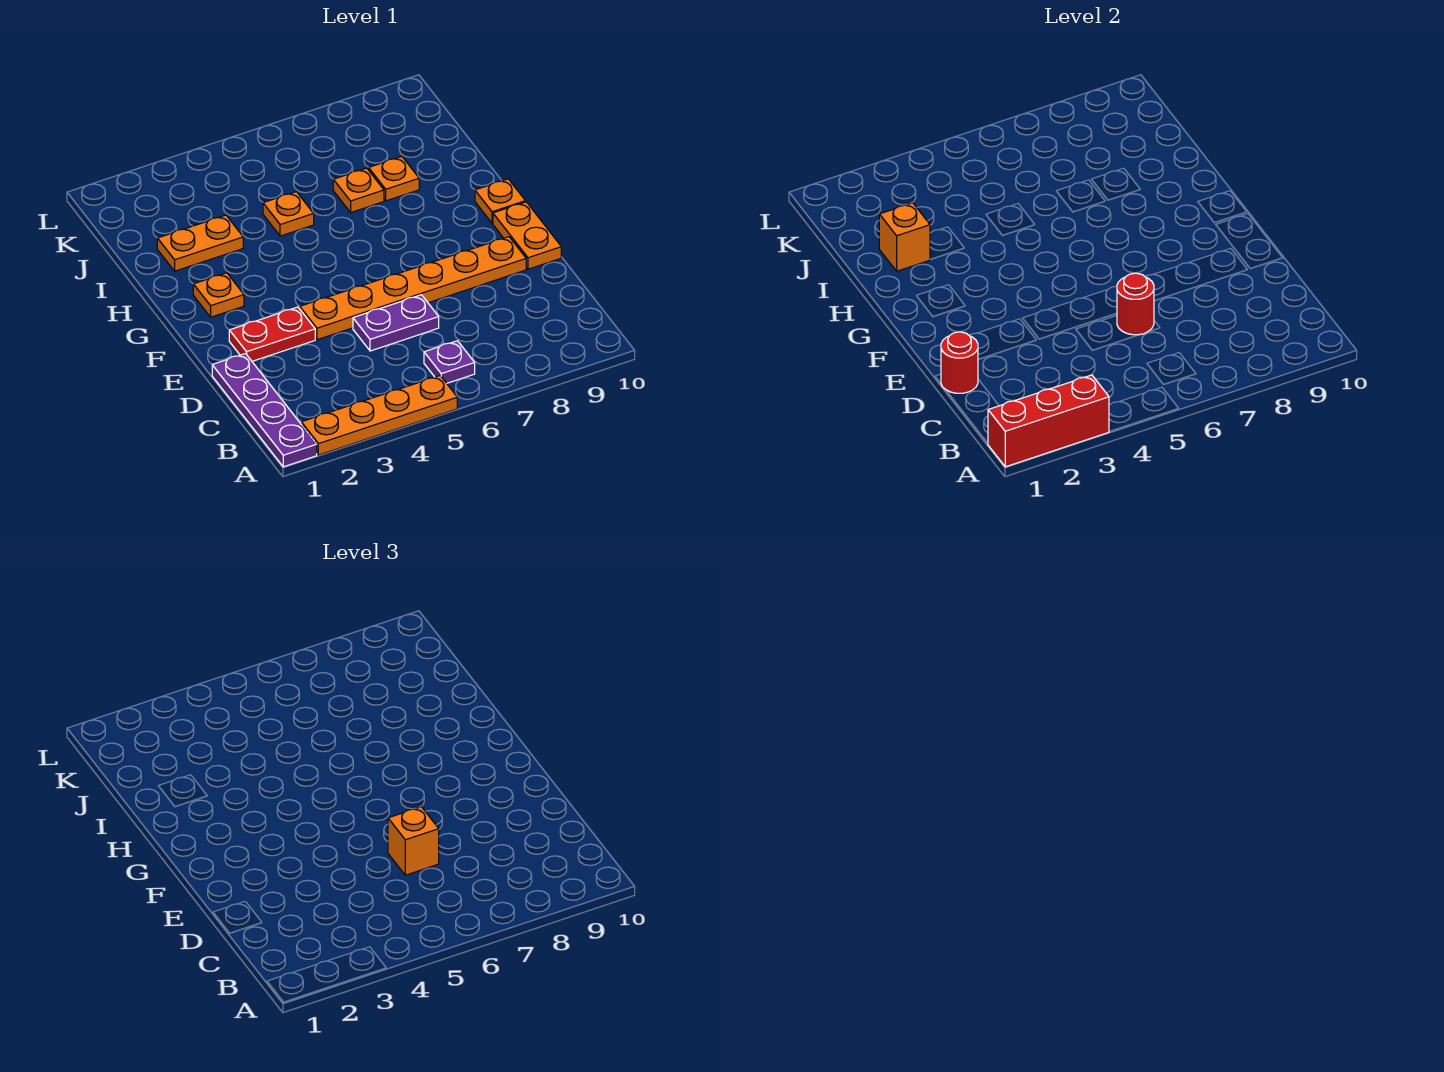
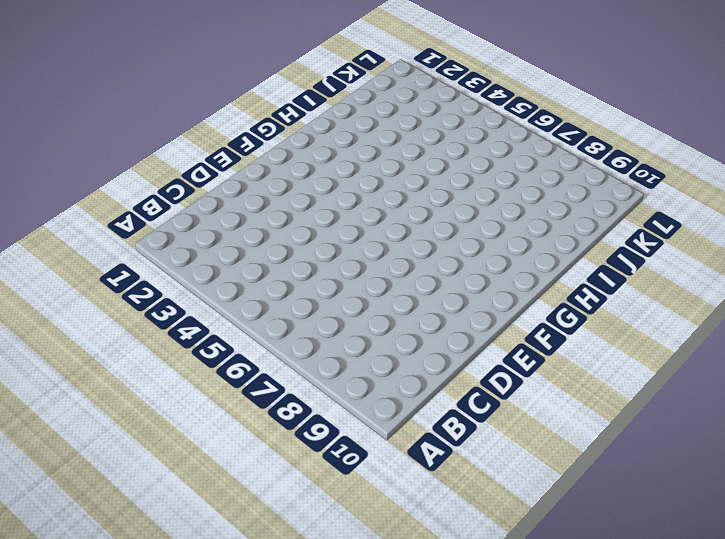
none -> purple 1x4 plate [212,354,317,467]
none -> orange 1x4 plate [301,376,457,455]
none -> purple 1x1 plate [424,341,475,383]

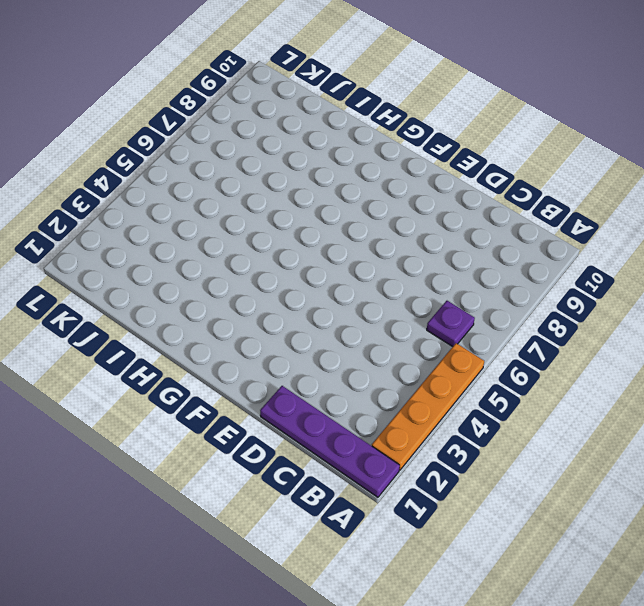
none -> purple 1x2 plate [353,295,439,351]
none -> red 1x2 plate [229,307,315,361]
none -> orange 1x6 plate [300,237,526,340]

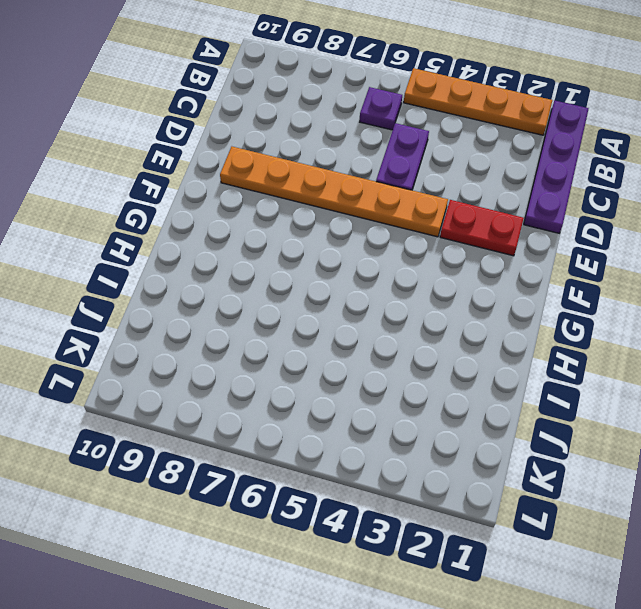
purple 1x2 plate [376,123,429,190] -> purple 1x2 plate turned to [353,295,439,351]
none -> orange 1x2 plate [493,202,561,269]
none -> orange 1x1 plate [193,273,244,317]
none -> orange 1x1 plate [475,179,526,223]

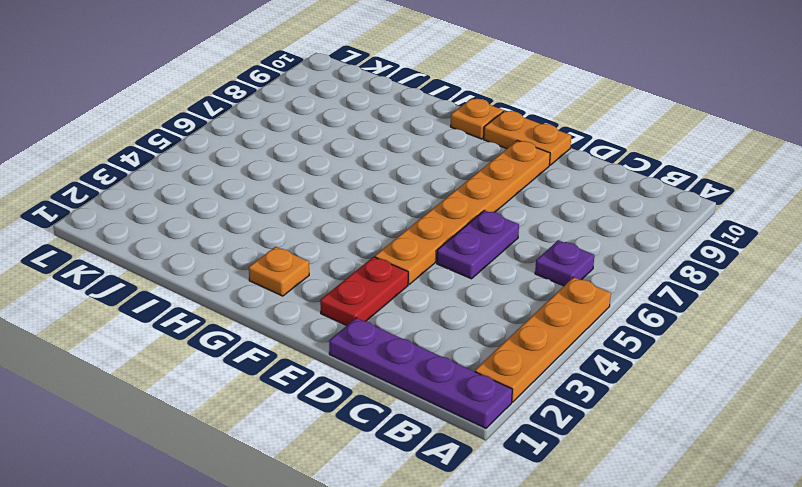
none -> orange 1x2 plate [157,215,243,271]
none -> orange 1x1 plate [263,192,314,236]
none -> orange 1x1 plate [333,168,384,212]

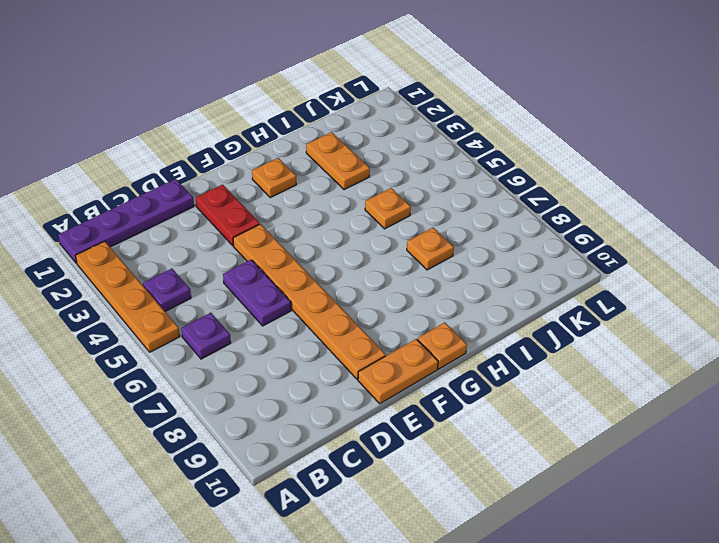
purple 1x1 plate [143,269,191,311] -> none
none -> orange 1x1 plate [369,157,419,201]
none -> red 1x3 brick [988,375,1109,467]
none -> red 1x1 round brick [941,332,978,393]

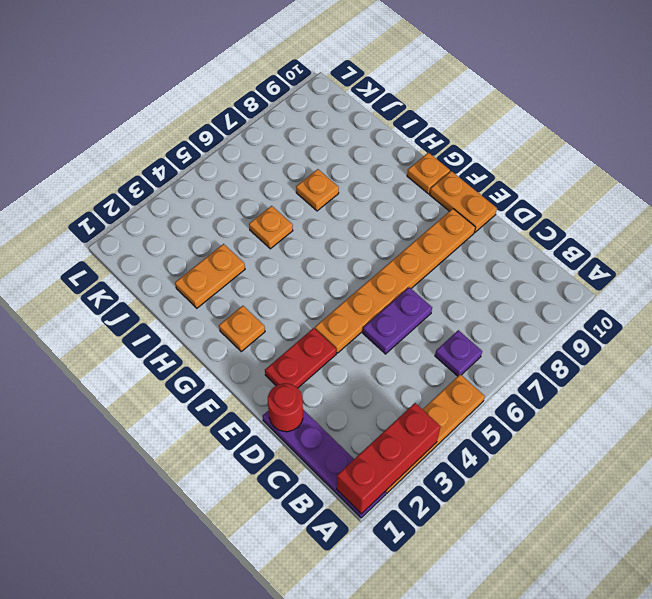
none -> orange 1x1 plate [369,157,419,201]
none -> red 1x1 round brick [1117,273,1154,335]
none -> orange 1x1 brick [879,203,930,271]

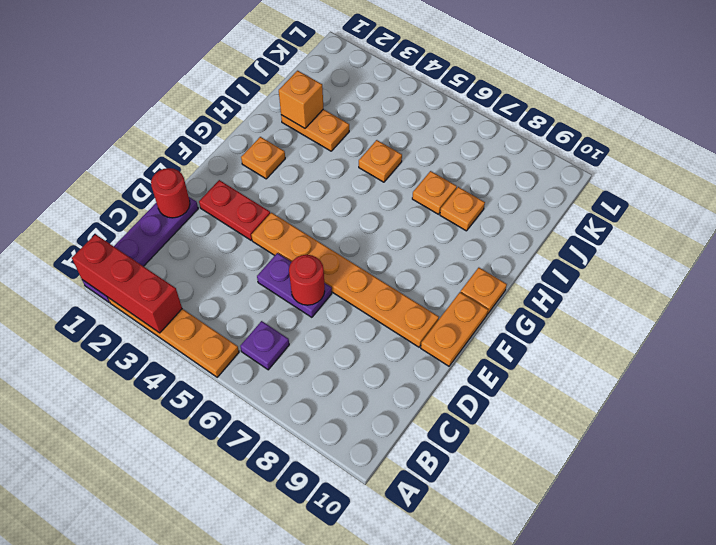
none -> orange 1x1 brick [388,807,439,875]

